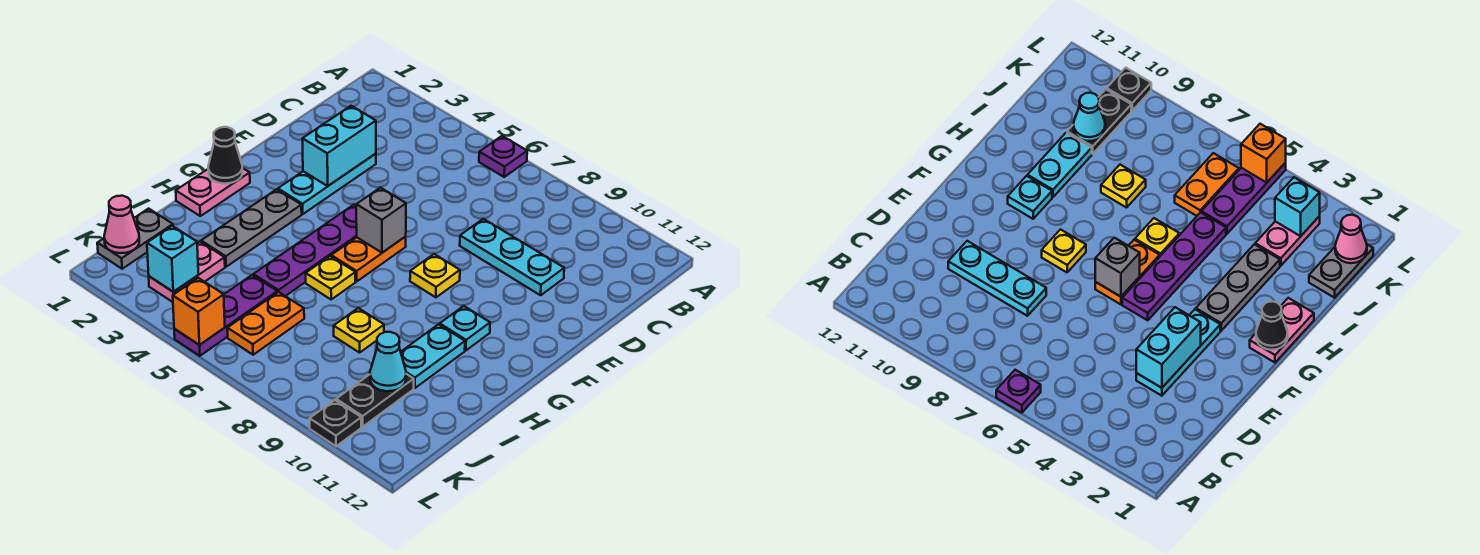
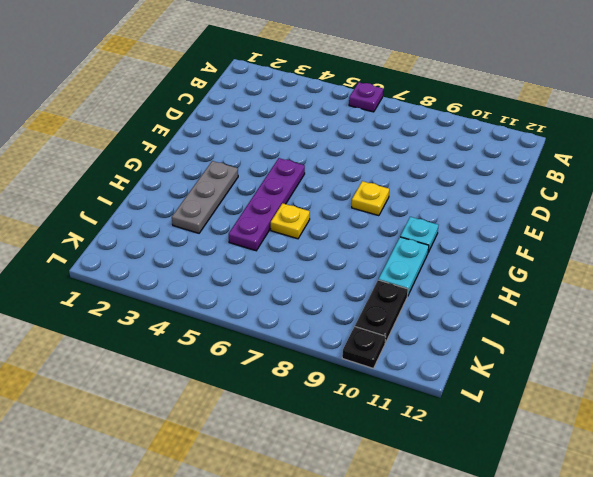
none -> cyan 1x3 plate [278,154,376,214]
none -> cyan 1x3 plate [460,219,564,295]
none -> orange 1x2 plate [331,237,406,281]

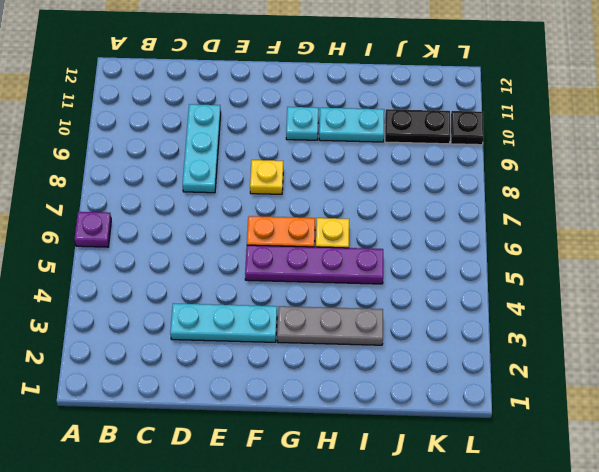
none -> pink 1x2 plate [176,168,250,216]
none -> yellow 1x1 plate [334,308,384,353]
none -> grey 1x2 plate [97,209,173,269]

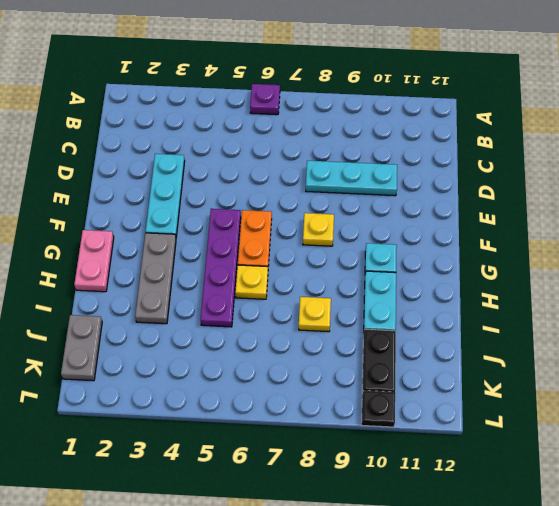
none -> pink 1x2 plate [149,242,225,302]
none -> purple 1x3 plate [174,275,277,356]
none -> orange 1x2 plate [227,292,304,355]

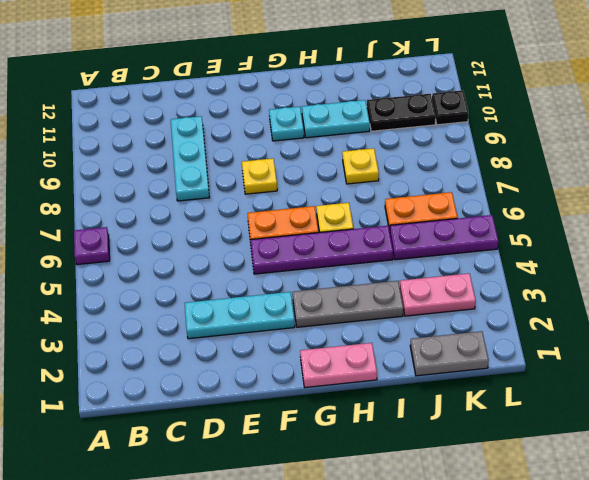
none -> cyan 1x2 brick [302,106,376,186]
none -> grey 1x1 brick [356,188,406,253]
none -> black 1x1 cone [208,127,242,184]

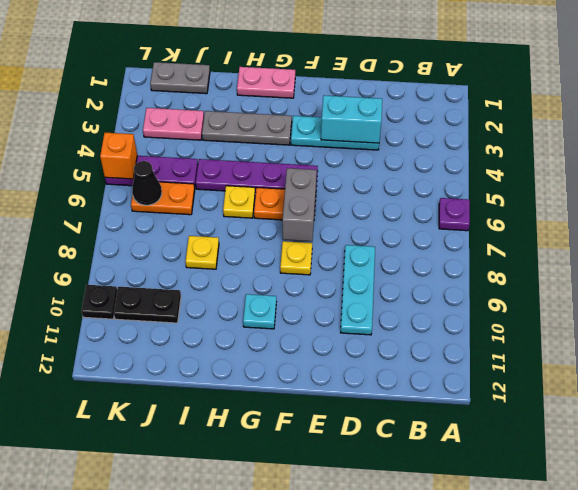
grey 1x2 brick [282,168,317,241] -> grey 1x1 brick [356,188,406,253]
black 1x1 cone [132,161,162,205] -> black 1x1 cone moved to [208,127,242,184]
none -> cyan 1x2 plate [401,324,465,388]
none -> cyan 1x1 cone [370,332,406,391]
none -> pink 1x1 cone [104,196,139,253]

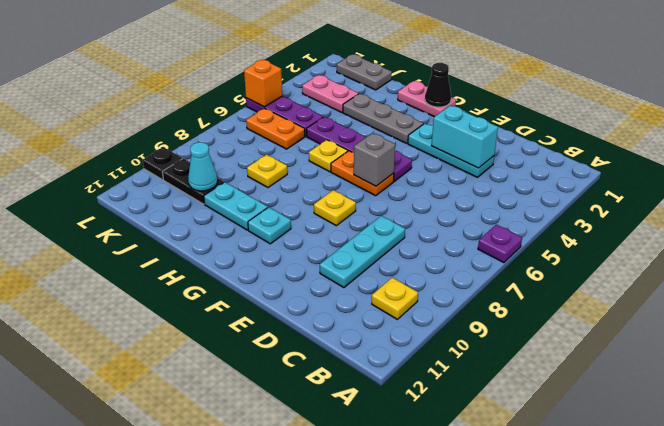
yellow 1x1 plate [372,278,418,319] -> none
none -> pink 1x1 cone [104,196,139,253]
none -> cyan 1x1 brick [147,226,198,292]

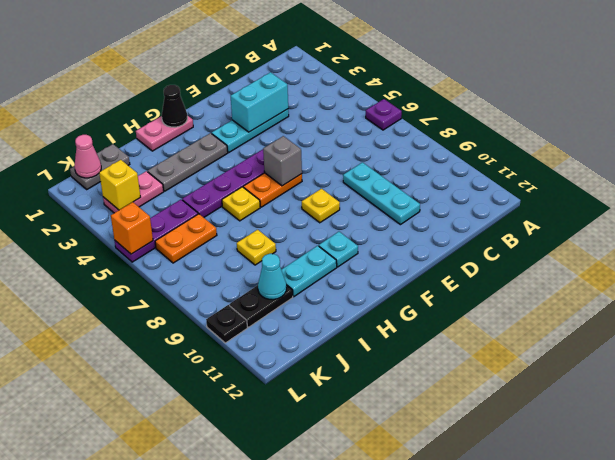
yellow 1x1 brick [99,160,140,210] -> cyan 1x1 brick [147,226,198,292]

